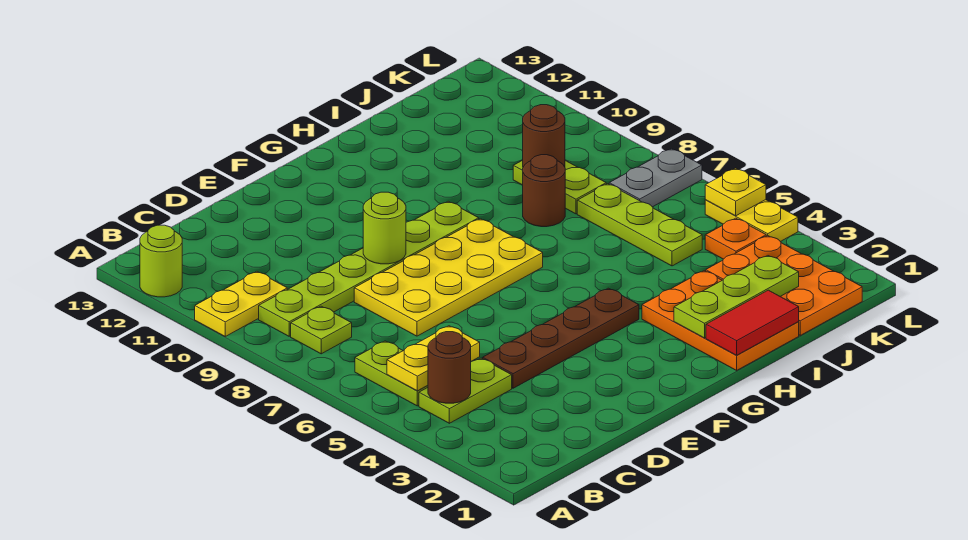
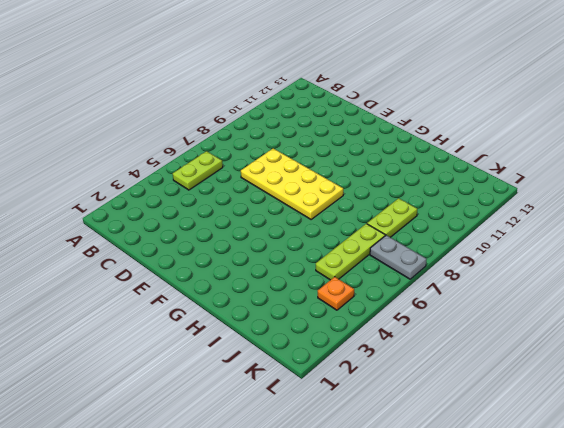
none -> yellow 1x2 plate [195,272,287,336]
none -> lime 1x1 round brick [140,225,182,297]
none -> lime 1x2 plate [419,358,512,423]

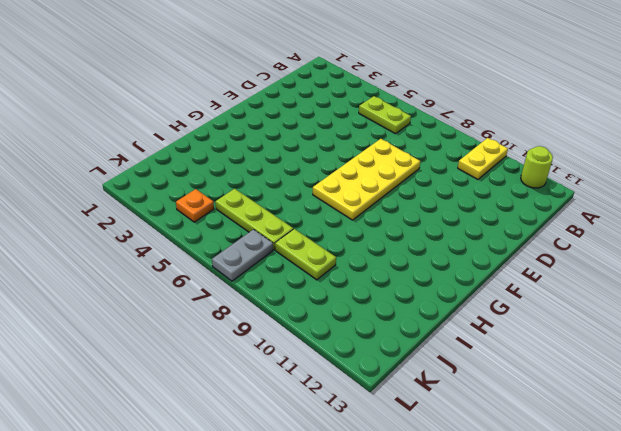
none -> lime 1x2 plate [419,358,512,423]
none -> lime 1x1 plate [291,306,352,354]
none -> lime 1x6 plate [259,201,479,336]

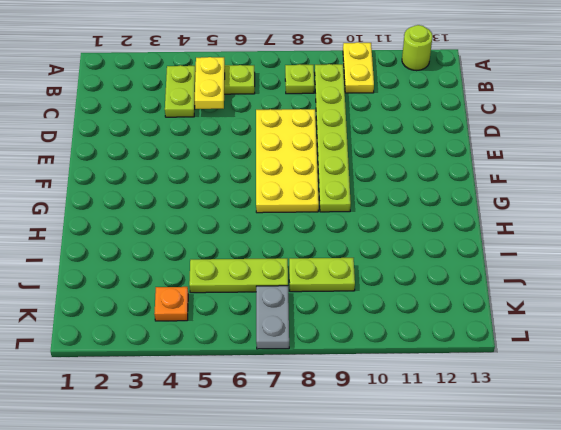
none -> brown 1x4 plate [483,288,639,388]
none -> orange 2x3 plate [642,271,799,370]
none -> brown 1x1 round brick [523,155,565,227]

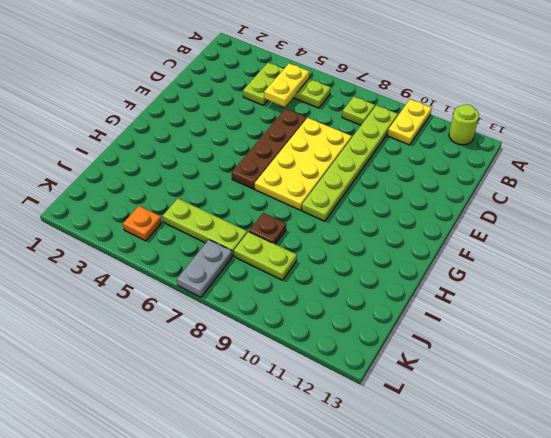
brown 1x4 plate [232,109,306,189] -> brown 1x4 plate moved to [483,288,639,388]
brown 1x1 plate [249,213,286,244] -> brown 1x1 round brick [523,155,565,227]
none -> orange 2x3 plate [642,271,799,370]
none -> orange 2x3 plate [706,236,862,335]
none -> yellow 1x2 plate [705,200,798,242]

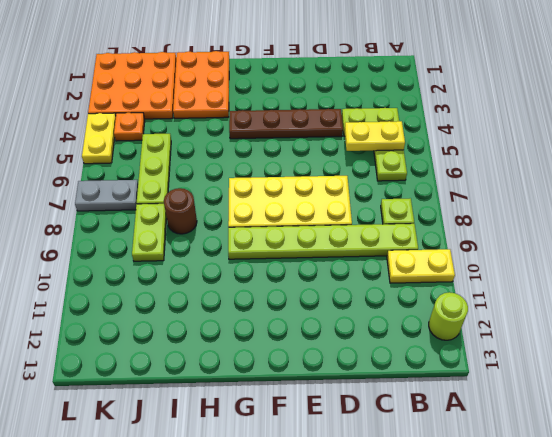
orange 3x3 plate [88,52,176,119] -> orange 2x3 plate [706,236,862,335]
none -> brown 1x1 round brick [428,332,471,403]
none -> lime 1x1 round brick [363,192,406,264]
none -> red 1x2 tile [706,290,799,355]

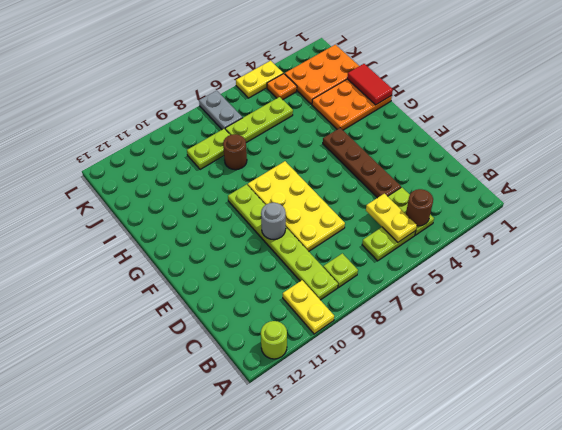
grey 1x1 round brick [261,203,286,240] -> lime 1x1 round brick [363,192,406,264]
none -> lime 1x3 plate [674,256,799,338]
none -> brown 1x1 round brick [523,105,565,167]
none -> yellow 1x1 plate [705,168,766,216]

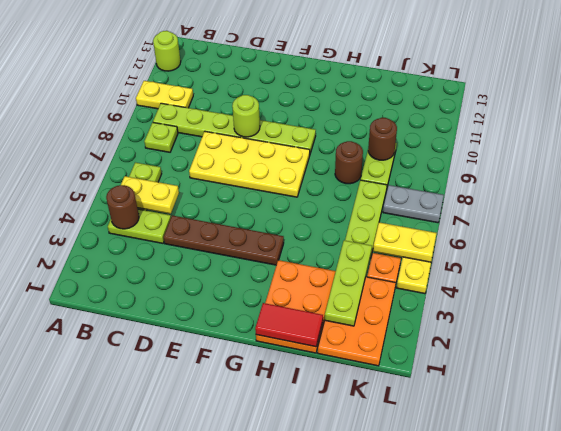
lime 1x3 plate [325,240,372,326] -> lime 1x3 plate turned to [674,256,799,338]
yellow 1x2 plate [373,222,437,262] -> yellow 1x1 plate [705,168,766,216]

